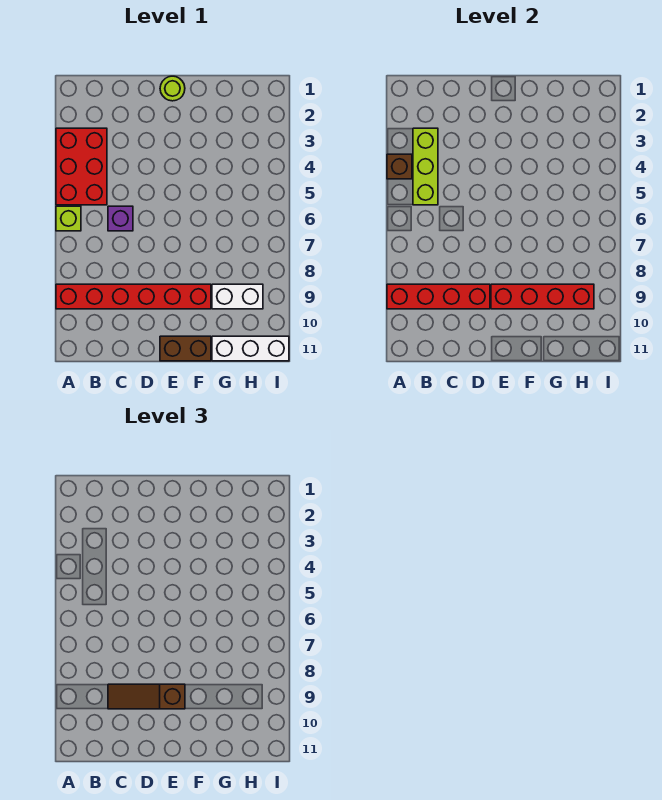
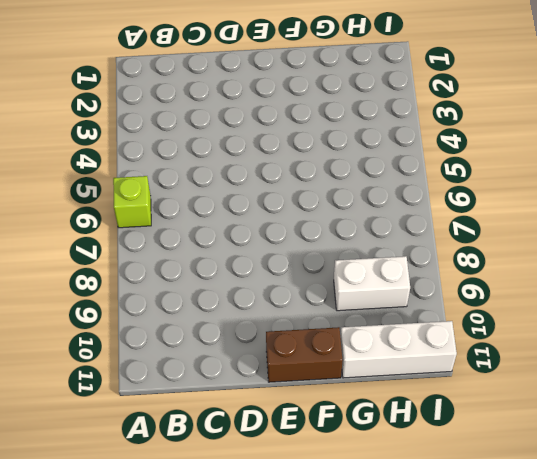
none -> red 2x3 brick [56,128,107,205]
none -> red 1x6 brick [56,284,211,309]
none -> purple 1x1 brick [108,206,133,231]

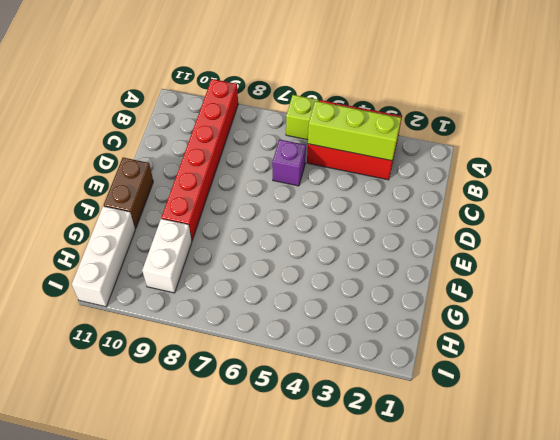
none -> lime 1x1 round brick [160,76,185,101]
none -> brown 1x1 brick [387,154,412,179]
none -> red 1x4 brick [387,284,490,309]

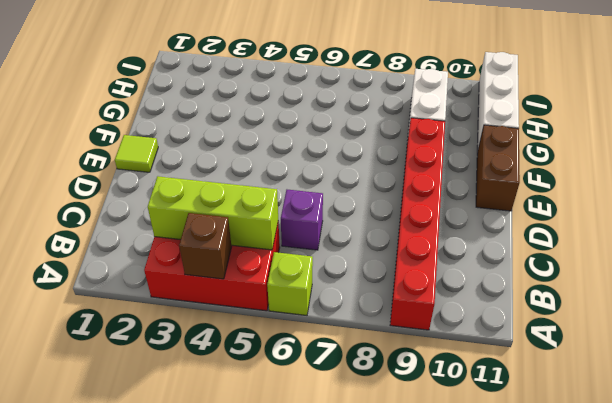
lime 1x1 tile [115,135,158,172] -> lime 1x1 round brick [160,76,185,101]
none -> red 1x4 brick [387,284,490,309]
none -> red 1x4 brick [491,284,594,309]
none -> brown 1x3 slope [108,684,185,709]

